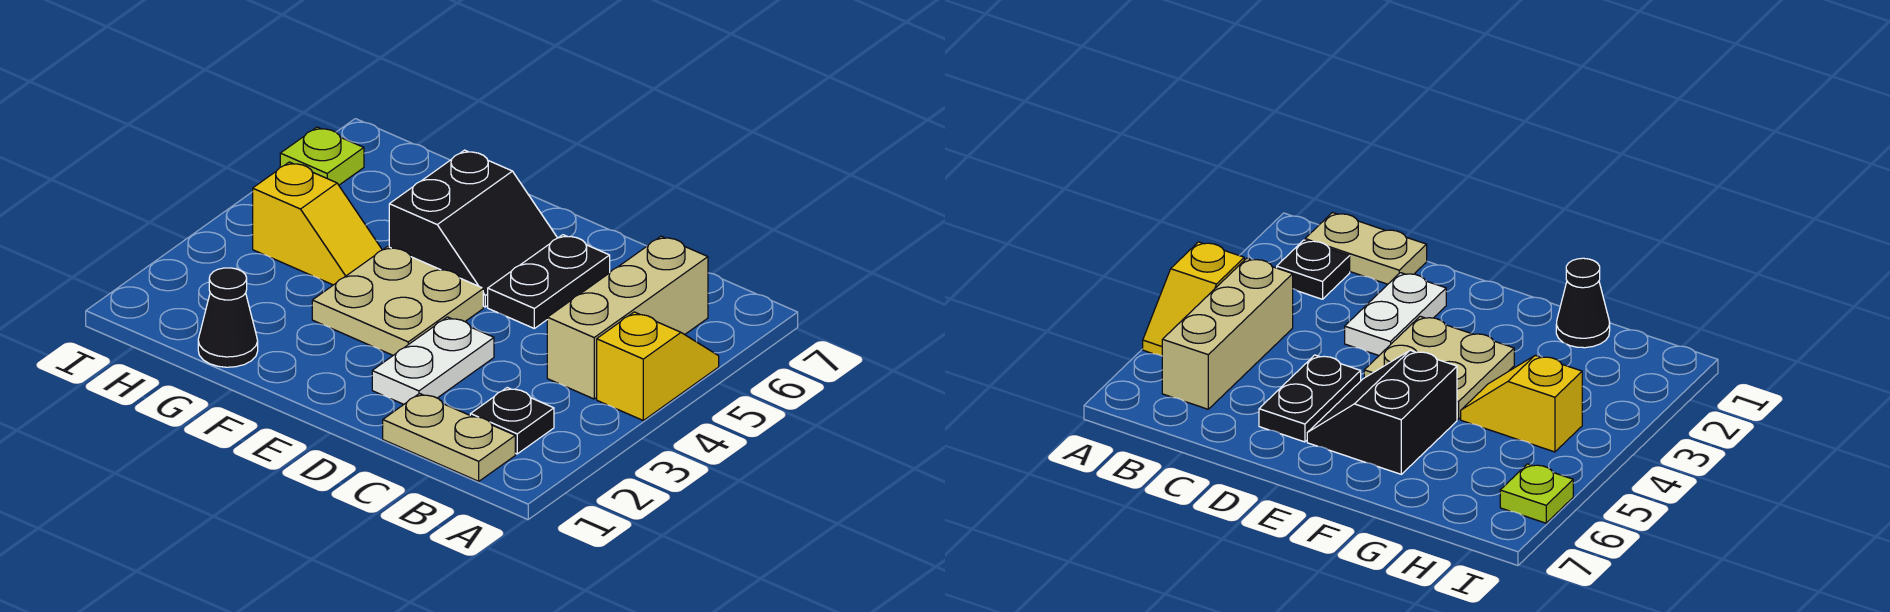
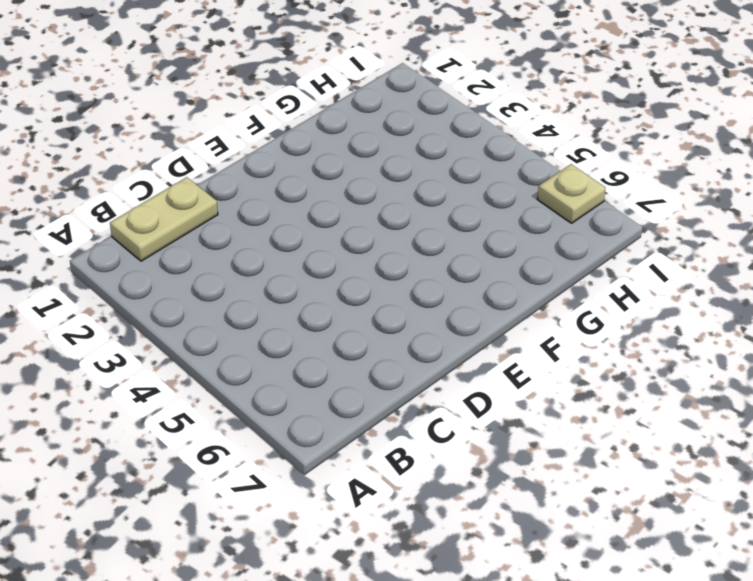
tan 1x1 plate [537,164,605,223] -> lime 1x1 plate [280,127,364,185]
none -> yellow 1x2 slope [597,312,719,420]
none -> black 1x1 plate [470,388,554,454]

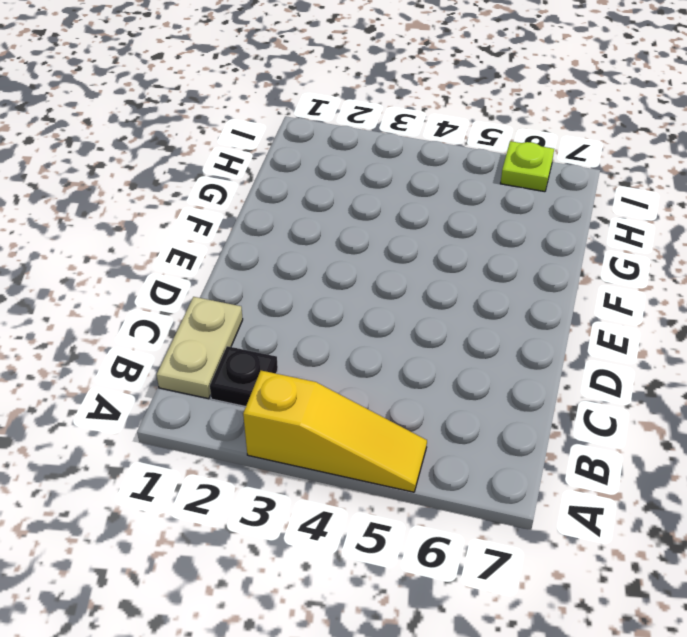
yellow 1x3 slope [243,370,427,492] -> yellow 1x2 slope [597,312,719,420]
none -> tan 1x3 brick [547,236,708,399]
none -> white 1x2 plate [372,317,494,404]

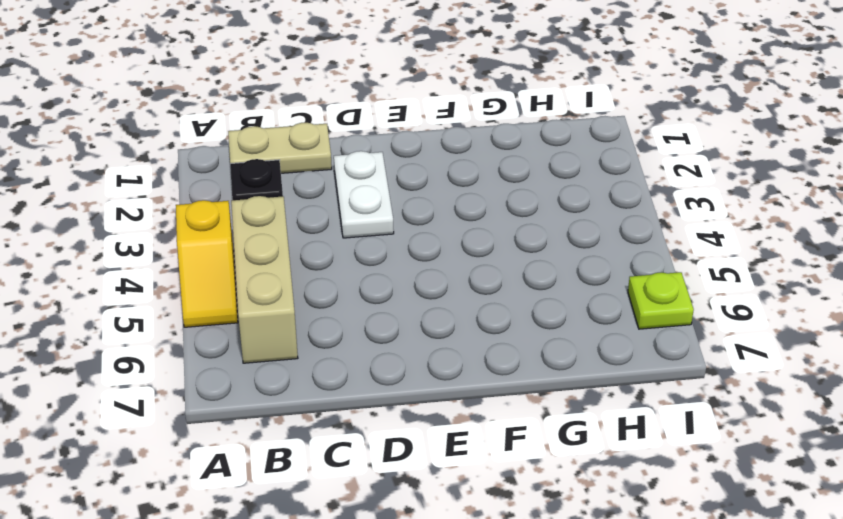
none -> black 1x2 plate [488,235,610,328]
none -> tan 2x2 plate [312,247,483,355]

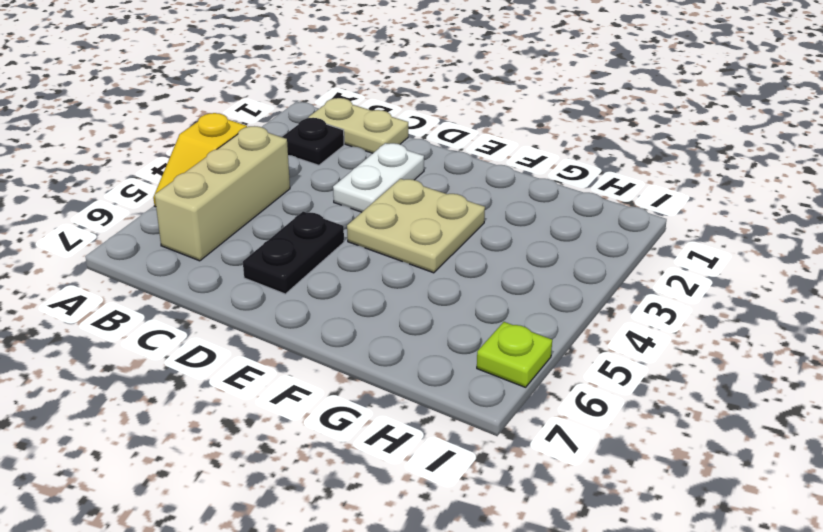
none -> black 2x2 slope [389,150,557,307]
none -> black 1x1 cone [198,268,258,367]

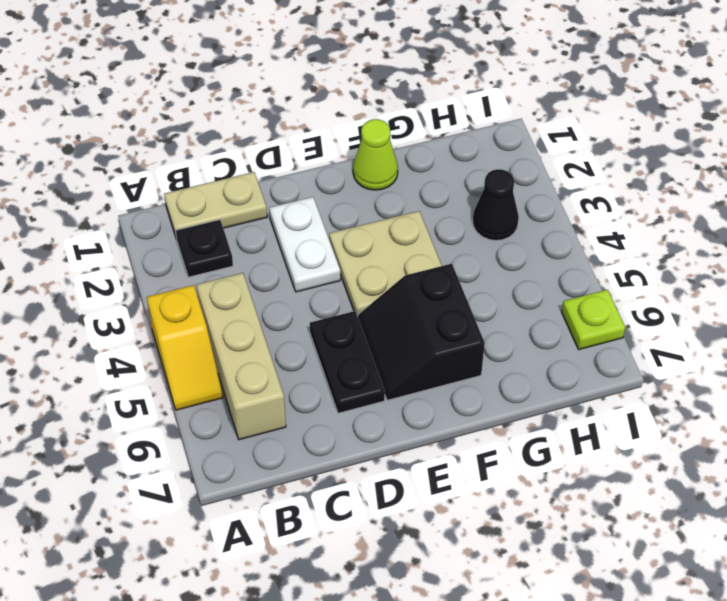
lime 1x1 cone [353,119,398,190] -> none
black 1x1 cone [473,169,519,241] -> black 1x1 cone moved to [198,268,258,367]
none -> yellow 1x2 slope [253,162,382,285]

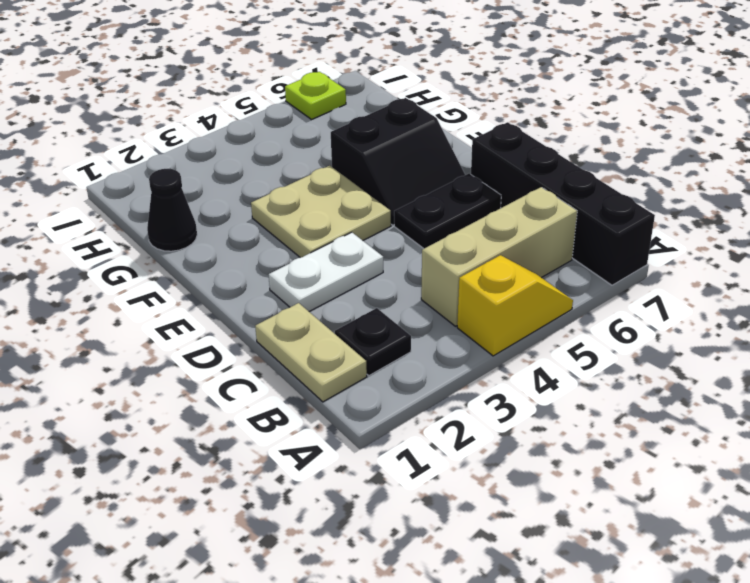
black 1x4 brick [471,122,655,285] -> none
none -> yellow 1x2 slope [253,162,382,285]

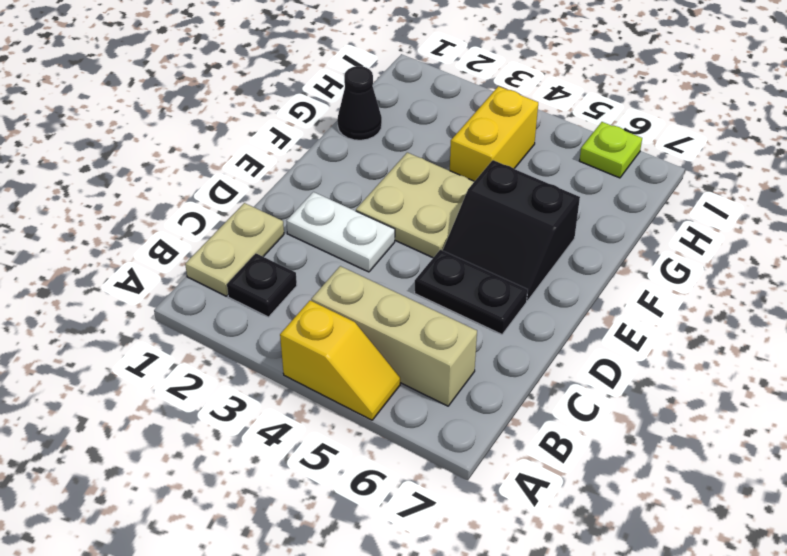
yellow 1x2 brick [450,86,538,181] -> yellow 1x2 slope [253,162,382,285]

